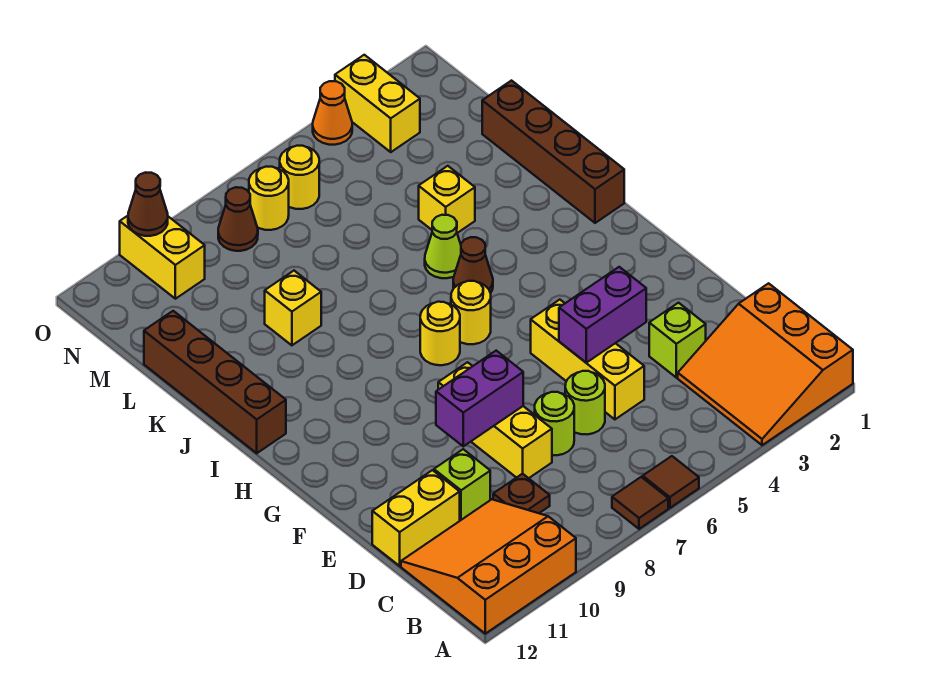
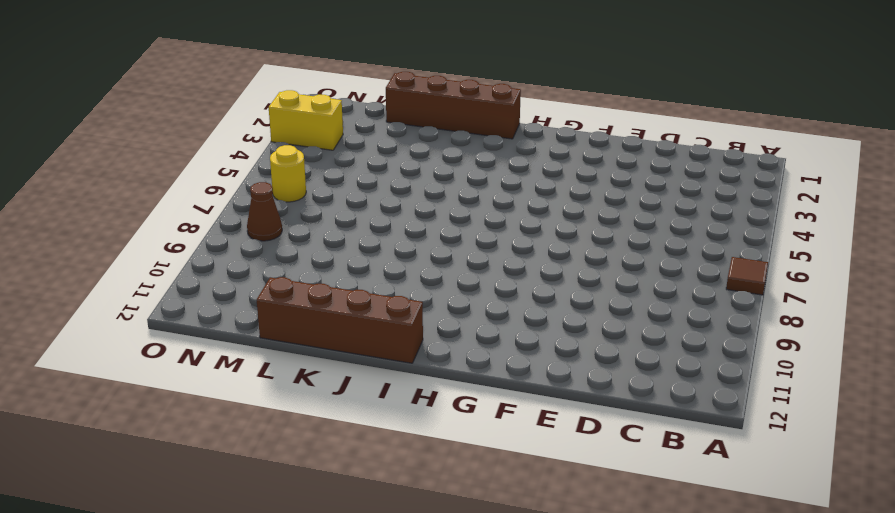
none -> orange 3x3 slope [678,283,853,445]
none -> brown 1x1 tile [643,456,699,508]
none -> orange 3x3 slope [401,499,576,634]

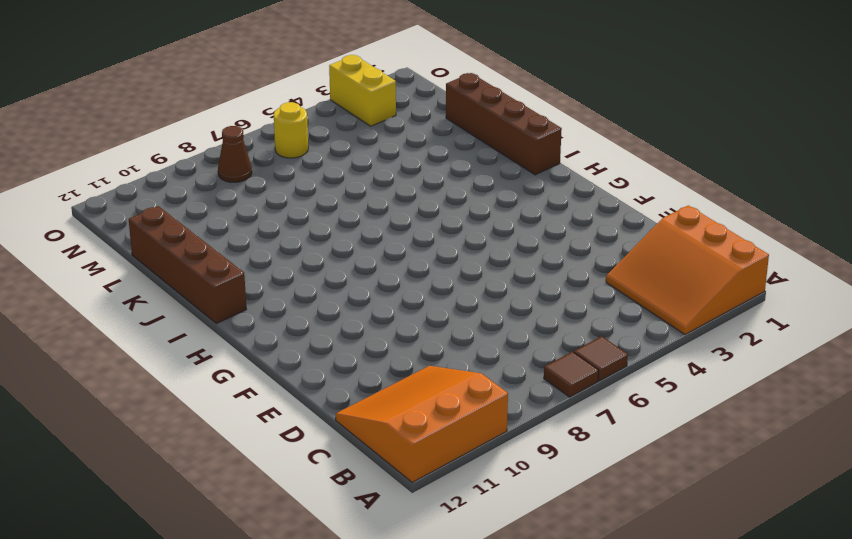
none -> brown 1x1 plate [493,474,550,513]
none -> lime 1x1 brick [649,303,706,378]
none -> yellow 1x3 brick [531,300,644,419]

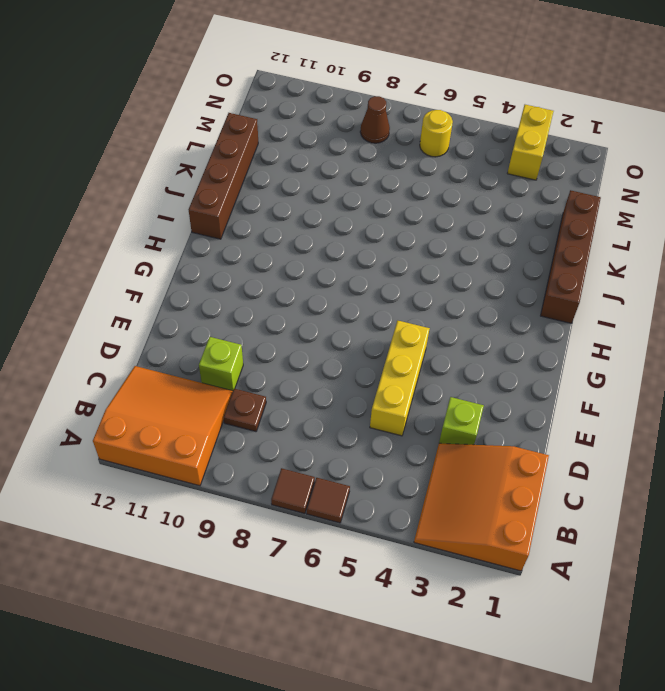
none -> lime 1x1 round brick [565,371,605,435]
none -> lime 1x1 round brick [535,392,574,455]
none -> yellow 1x3 brick [438,362,552,478]

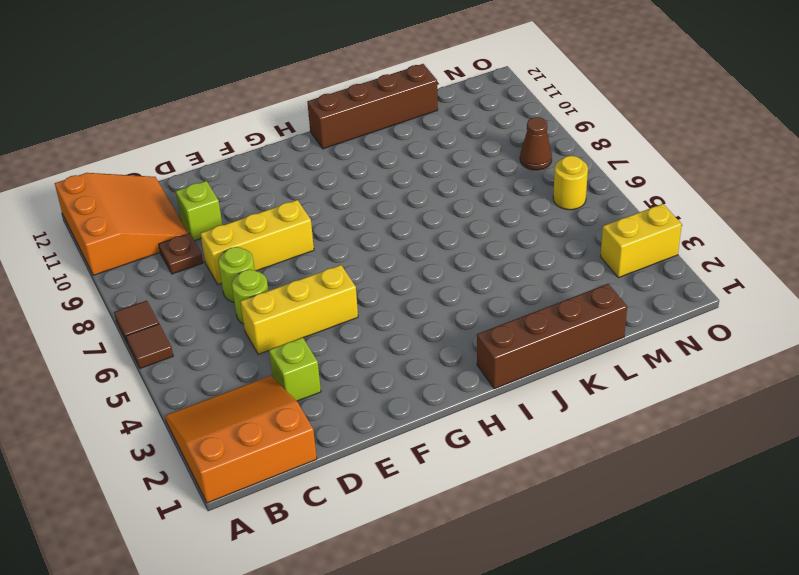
none -> yellow 1x2 brick [372,470,460,566]
none -> yellow 1x1 round brick [451,281,491,344]
none -> yellow 1x1 round brick [420,302,460,365]

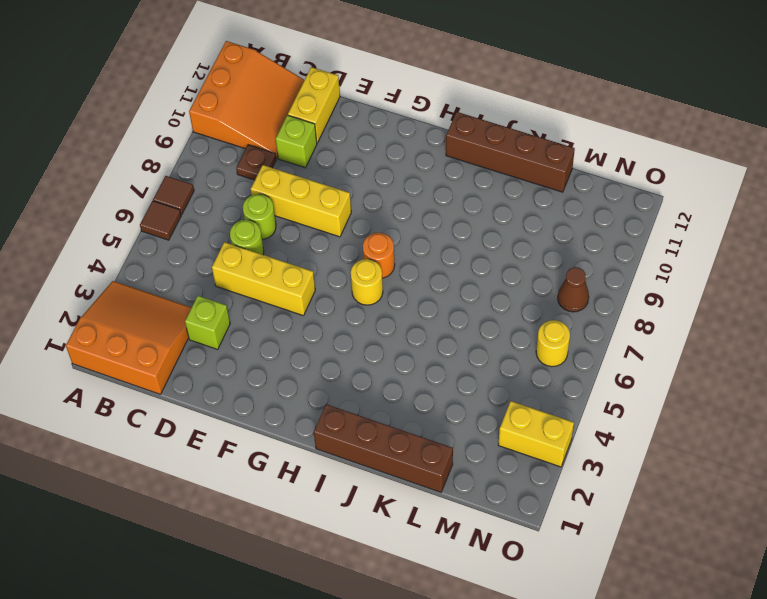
orange 1x1 round brick [363,233,395,278] -> yellow 1x1 round brick [420,302,460,365]
none -> brown 1x1 cone [453,237,493,293]
none -> lime 1x1 cone [425,215,461,278]
none -> yellow 1x1 brick [419,166,475,233]

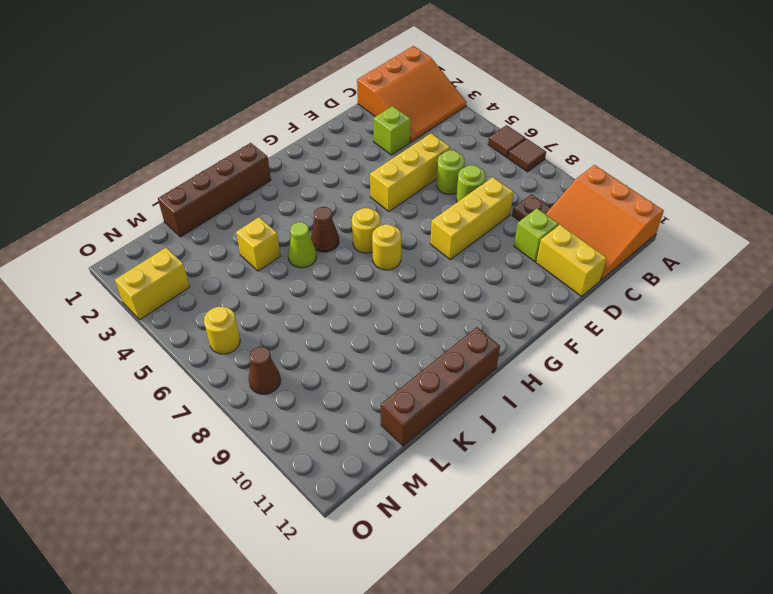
none -> yellow 1x1 brick [265,271,321,345]
none -> yellow 1x1 round brick [249,167,289,230]
none -> yellow 1x2 brick [120,216,205,299]

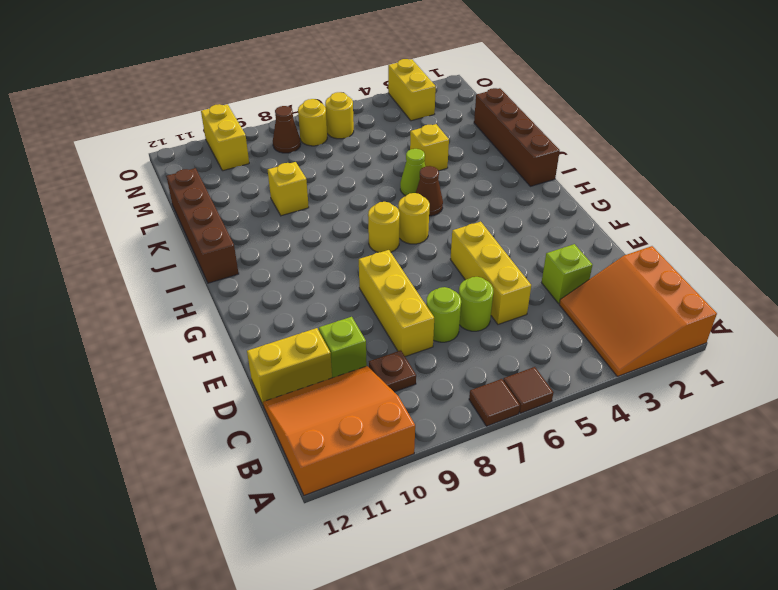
none -> orange 1x1 cone [313,81,352,145]
none -> purple 1x2 brick [559,267,646,363]
none -> purple 1x2 brick [436,351,523,446]

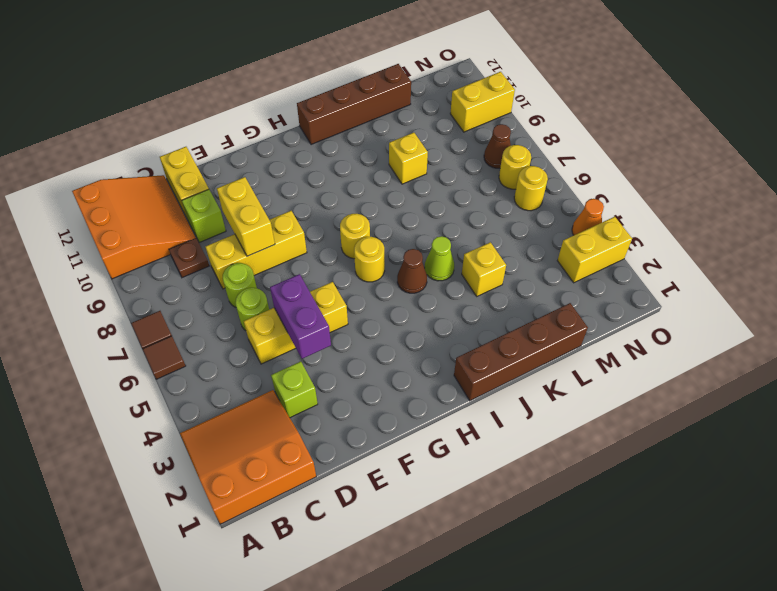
yellow 1x2 brick [217,177,275,256] -> purple 1x2 brick [436,351,523,446]
none -> brown 1x1 cone [128,172,168,236]

